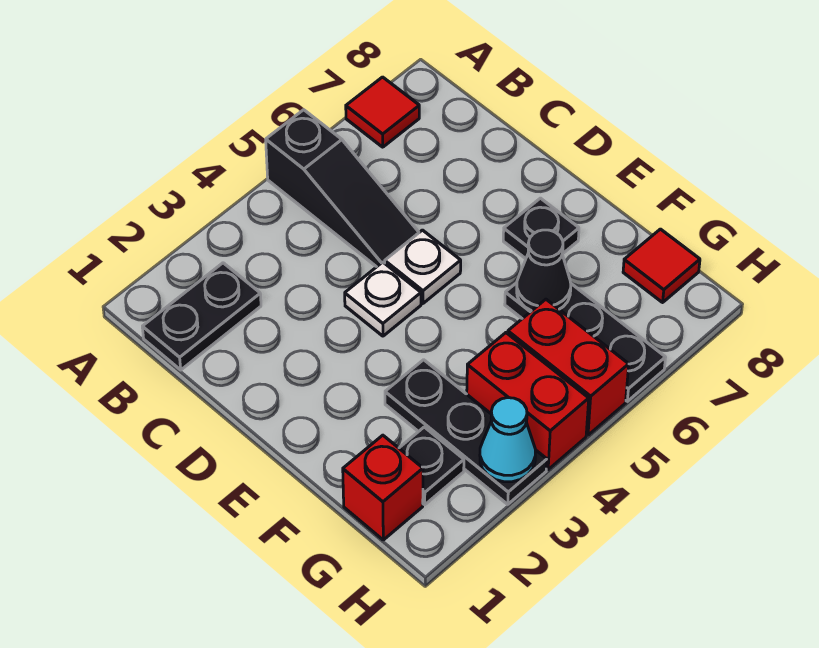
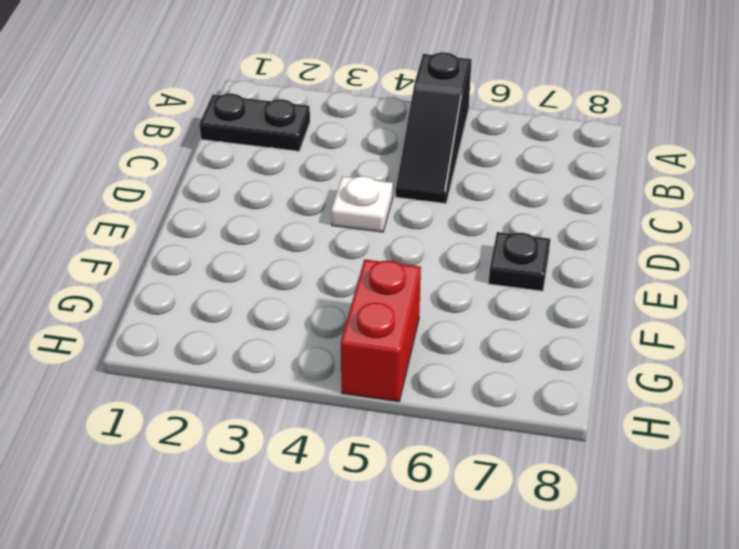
none -> red 1x1 tile [346,77,419,147]
none -> white 1x1 plate [385,230,461,303]
none -> black 1x3 plate [385,360,547,504]

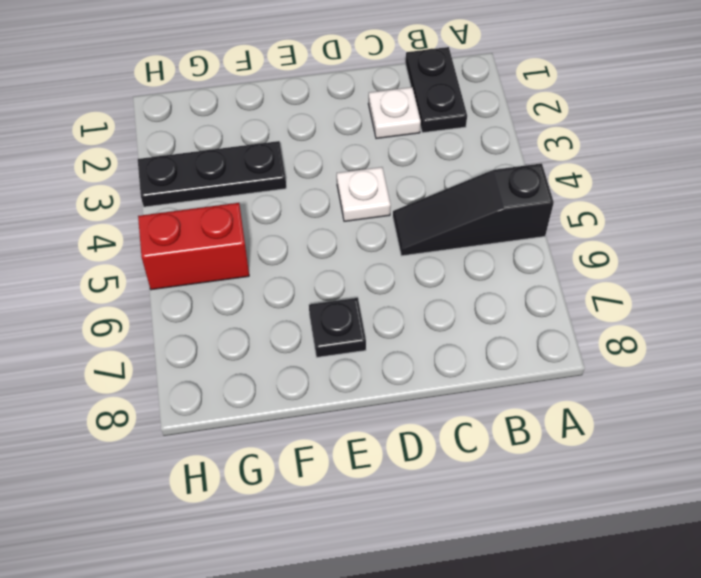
white 1x1 plate [368,87,421,139] -> white 1x1 plate moved to [385,230,461,303]
none -> red 1x1 tile [346,77,419,147]
none -> black 1x3 plate [505,283,666,401]
none -> red 1x1 brick [343,435,423,540]

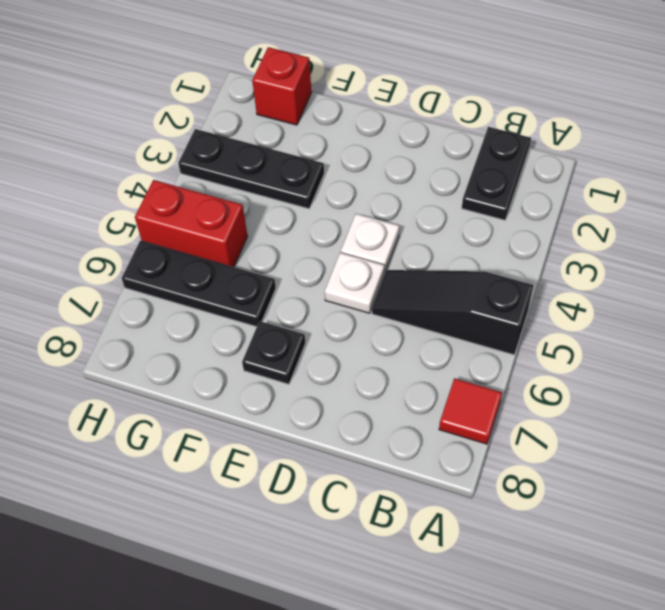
none -> black 1x1 plate [399,427,464,505]
none -> red 1x2 brick [467,333,589,470]
none -> red 1x1 tile [623,229,700,302]

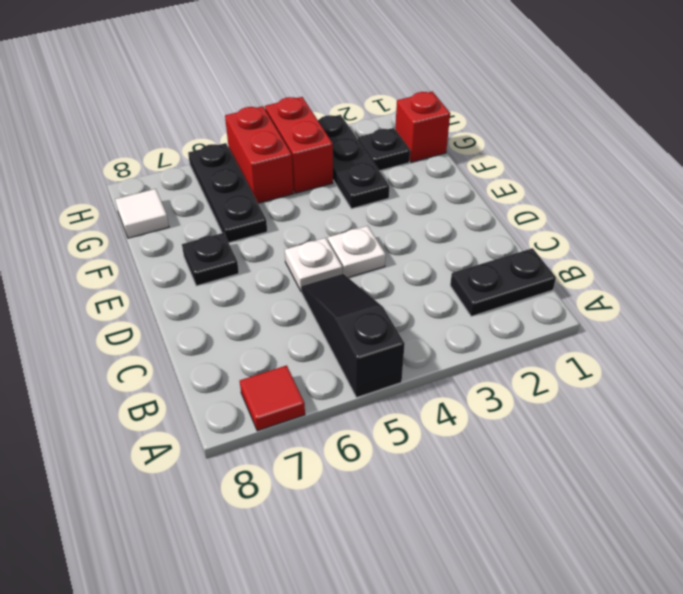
white 1x1 tile [115,189,169,238] -> red 1x1 tile [623,229,700,302]
none -> black 1x1 cone [517,230,571,311]
none -> cyan 1x1 cone [480,398,535,482]

